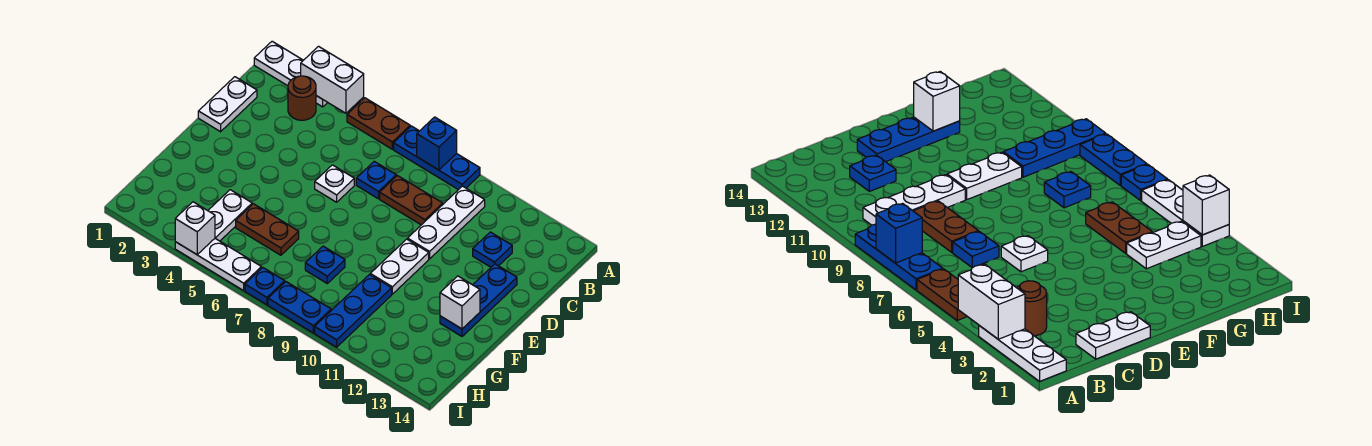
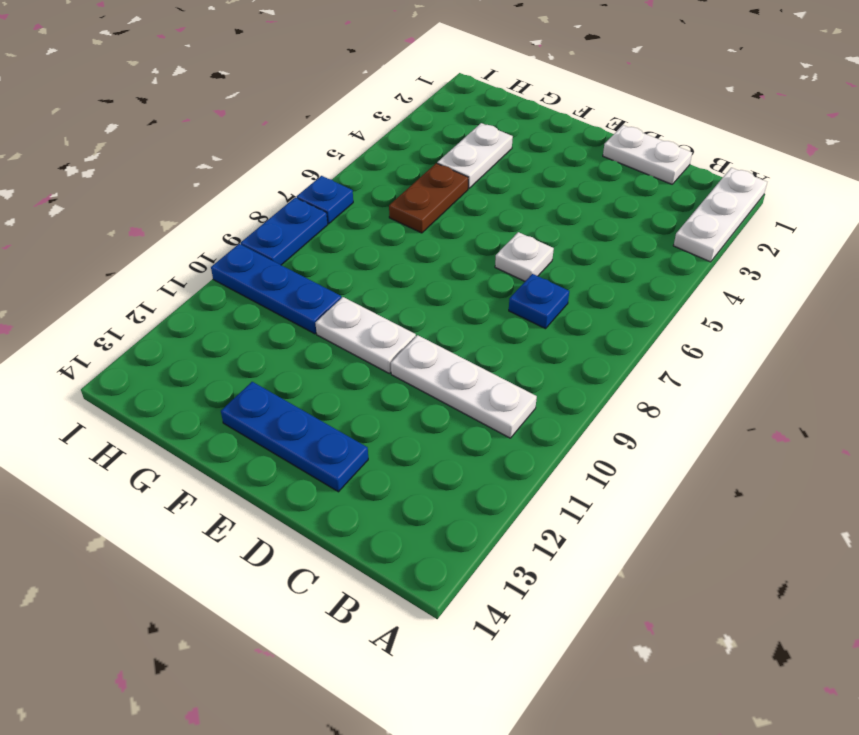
white 1x2 plate [437,123,513,188] -> white 1x2 plate turned to [208,190,252,241]
none -> brown 1x2 plate [347,98,410,149]
none -> blue 1x3 plate [394,126,480,190]
none -> brown 1x1 round brick [288,76,316,120]

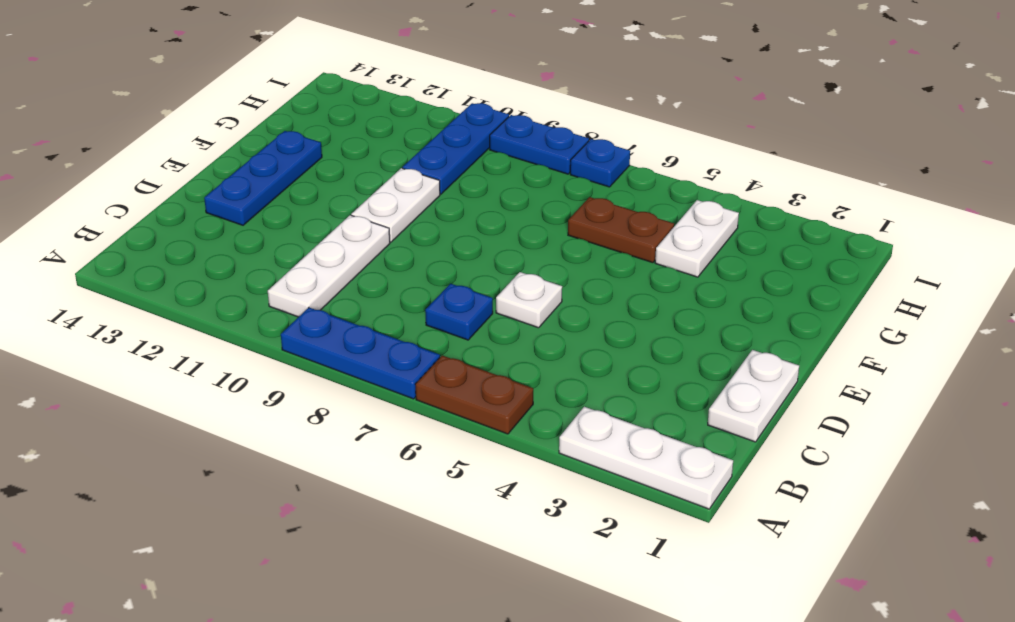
none -> brown 1x1 round brick [288,76,316,120]
none -> brown 1x2 plate [380,176,443,225]
none -> blue 1x1 plate [473,232,512,267]

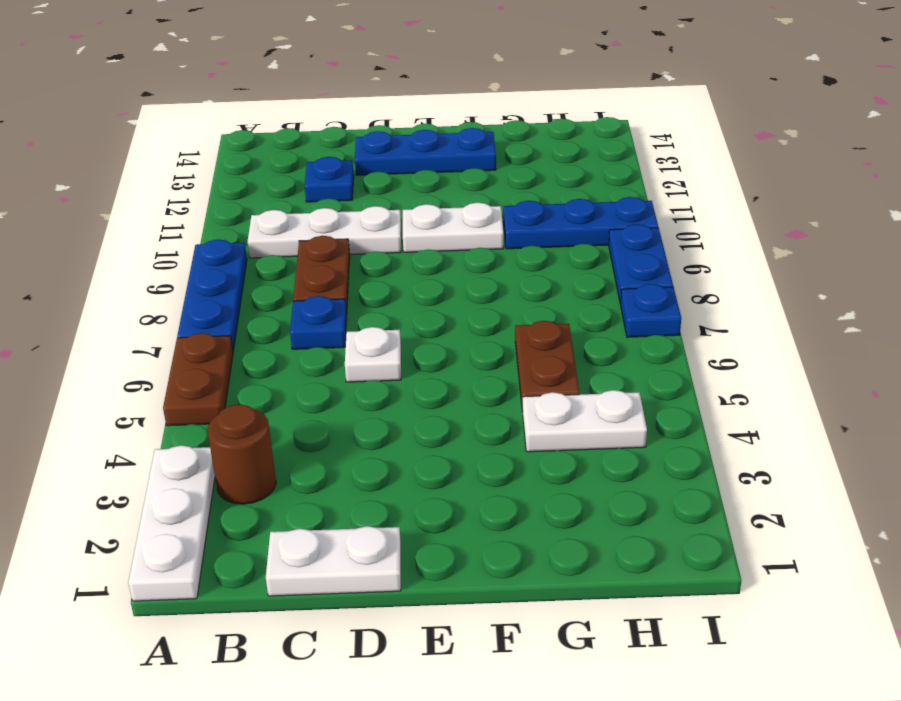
none -> blue 1x1 plate [305,246,345,283]
none -> white 1x3 plate [175,239,261,290]
none -> white 1x2 brick [301,46,364,113]

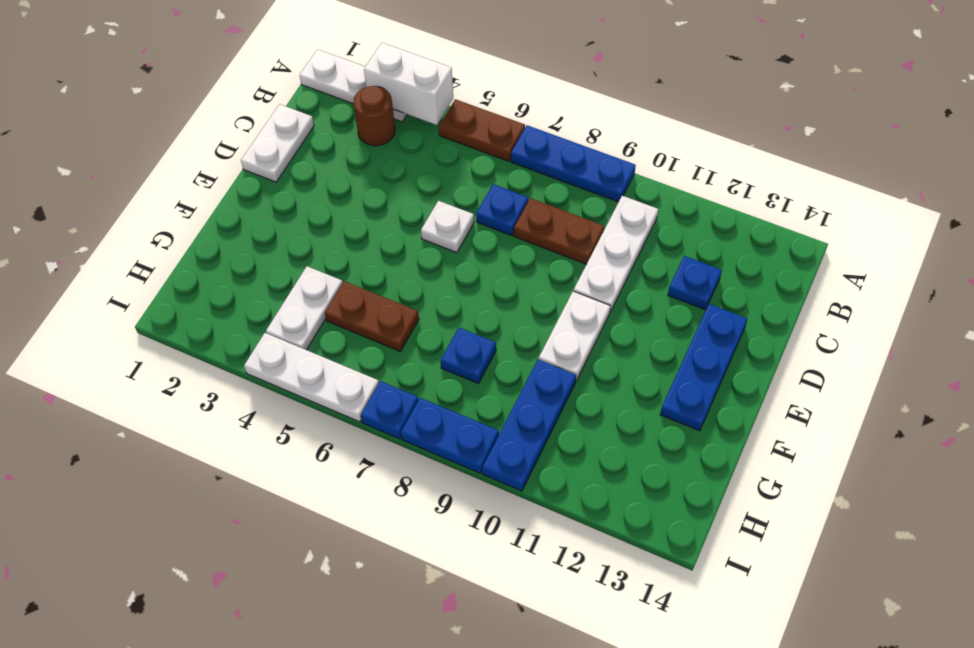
none -> blue 1x1 brick [417,117,457,170]
none -> white 1x1 brick [440,276,480,329]
none -> white 1x1 brick [175,202,215,254]

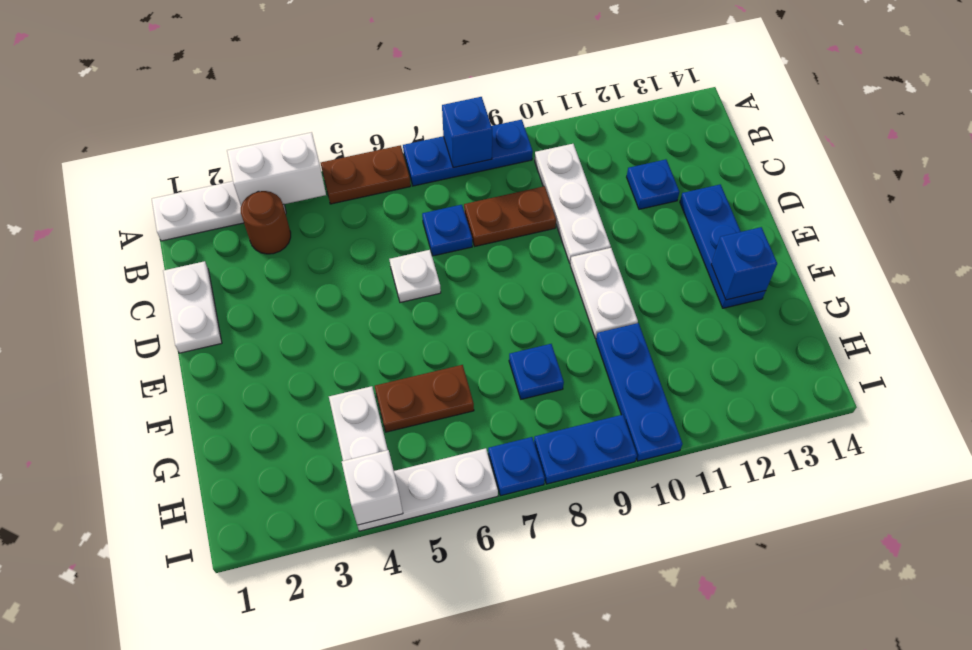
blue 1x1 brick [711,227,777,300] -> white 1x1 brick [440,276,480,329]

